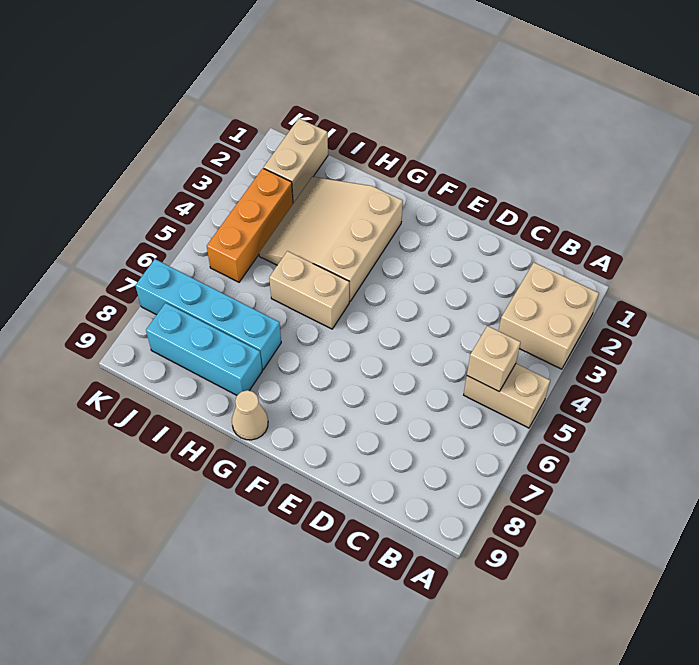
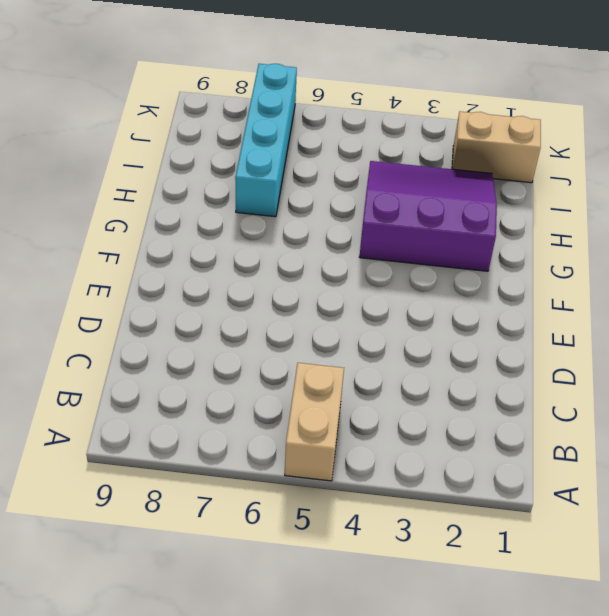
purple 3x3 slope [360,161,497,271] -> tan 3x3 slope [259,177,403,301]
none -> tan 2x2 brick [499,263,599,369]
none -> tan 1x2 brick [269,251,349,329]

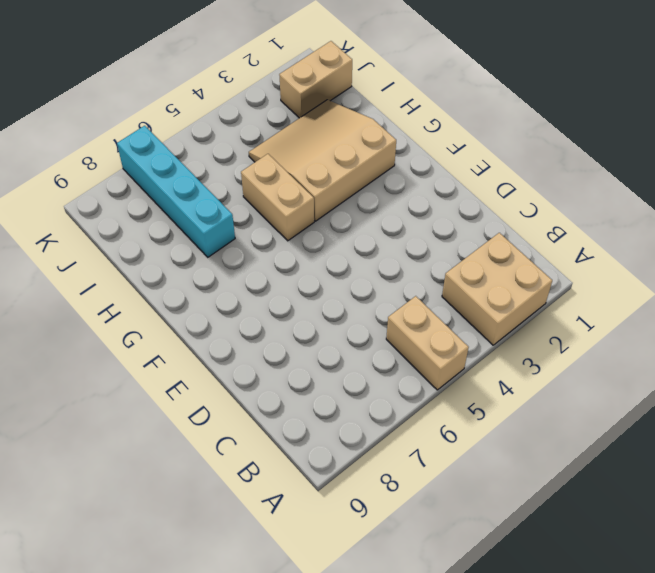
none -> tan 1x1 cone [232,390,268,440]
none -> cyan 1x3 brick [146,303,262,395]

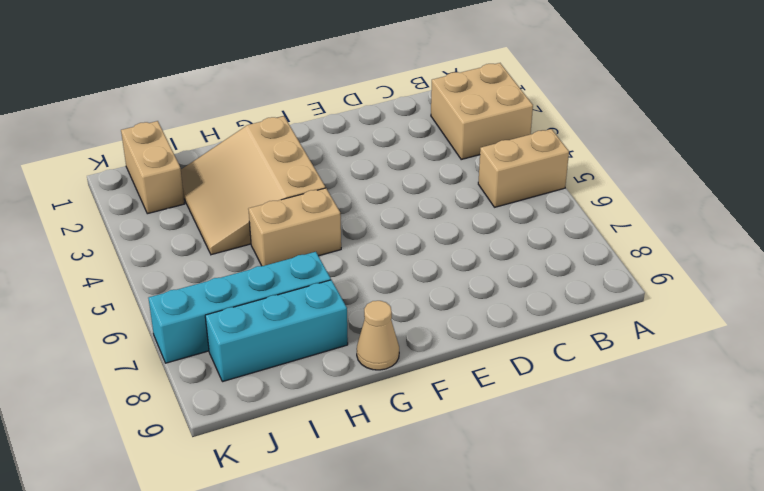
none -> orange 1x3 brick [207,168,293,282]
none -> tan 1x1 brick [467,326,521,392]

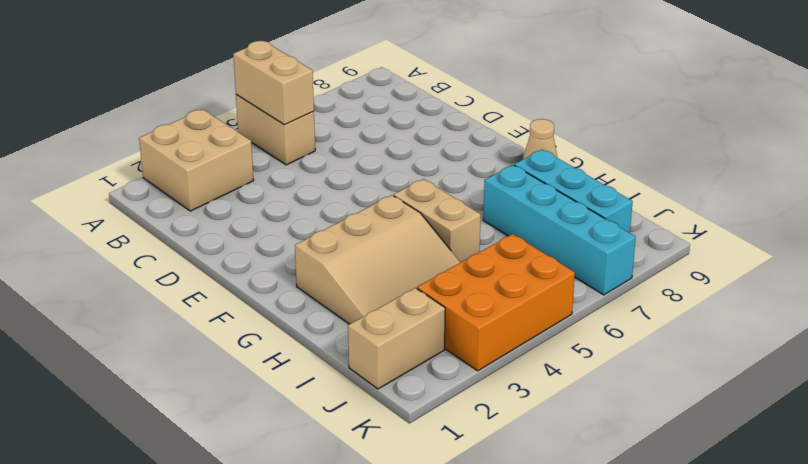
tan 1x2 brick [233,41,314,125] -> tan 1x1 brick [467,326,521,392]
orange 2x3 brick [417,234,575,371] -> orange 1x3 brick [207,168,293,282]

